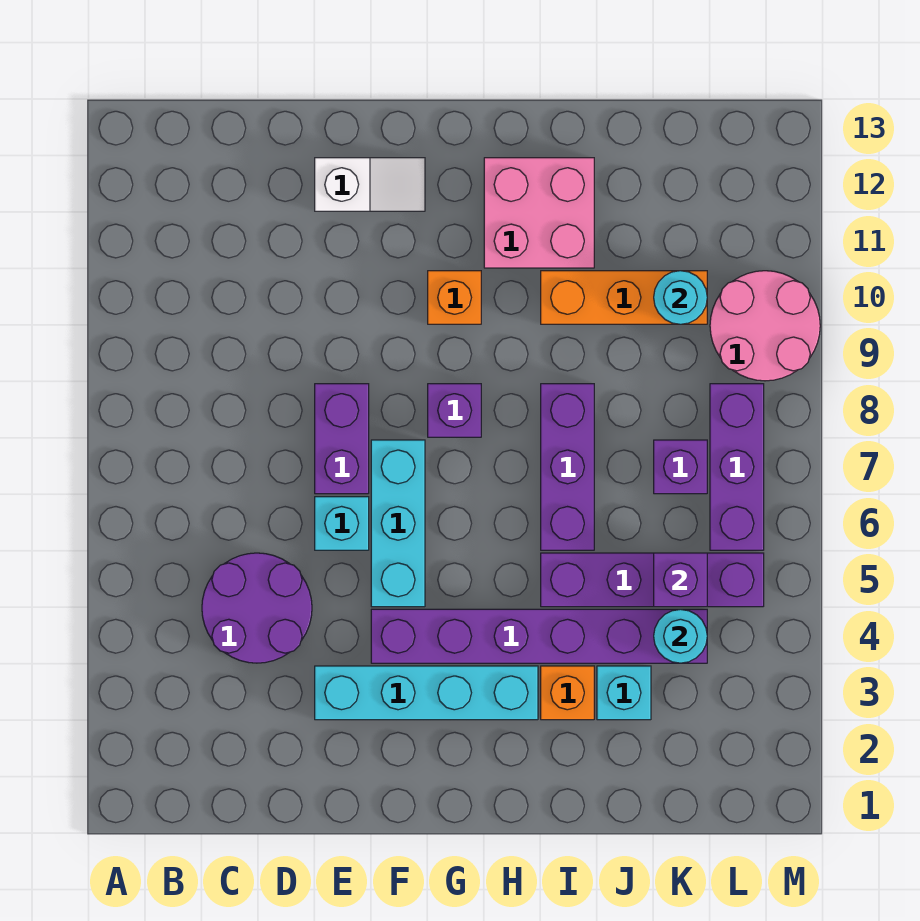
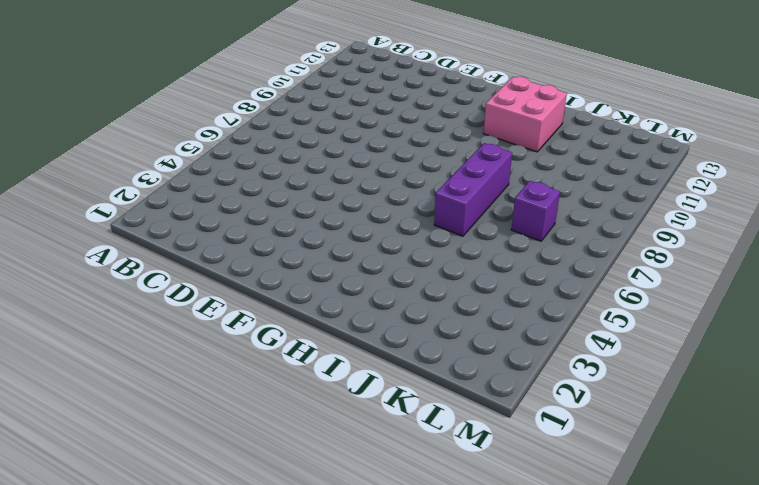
none -> purple 2x2 round brick [202,553,312,663]
none -> cyan 1x4 brick [315,666,538,720]
none -> cyan 1x1 brick [315,497,369,550]

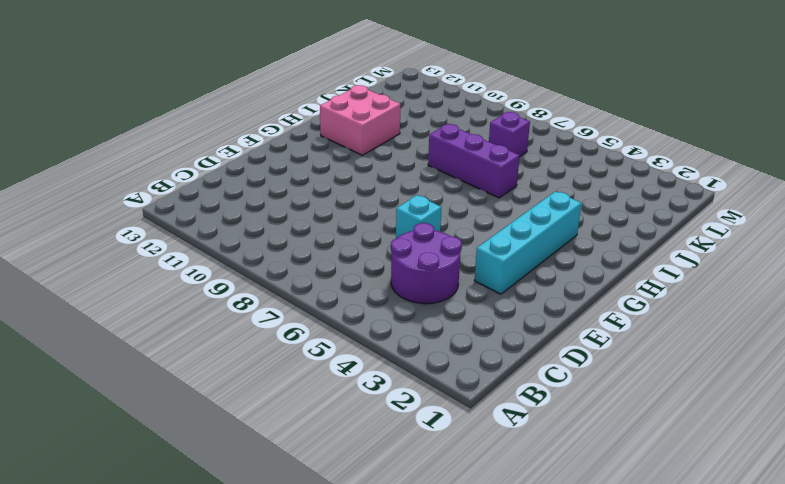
none -> purple 1x2 brick [315,384,369,494]
none -> white 1x2 slope [315,158,425,211]
none -> purple 1x6 brick [371,609,707,663]

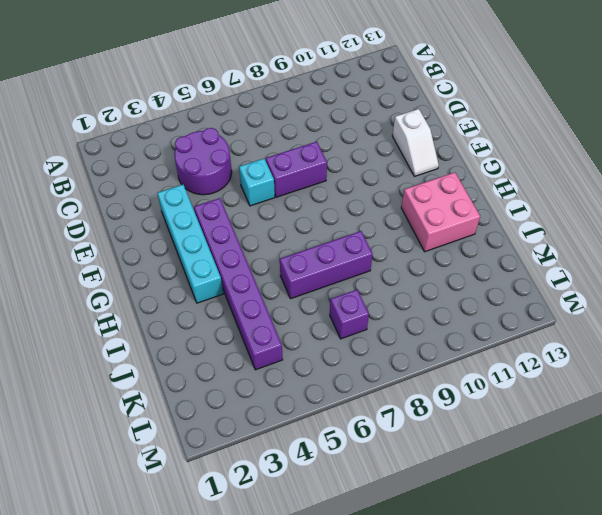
none -> cyan 1x3 brick [371,440,425,607]
none -> purple 1x1 brick [428,384,481,437]
none -> orange 1x1 brick [428,271,481,324]

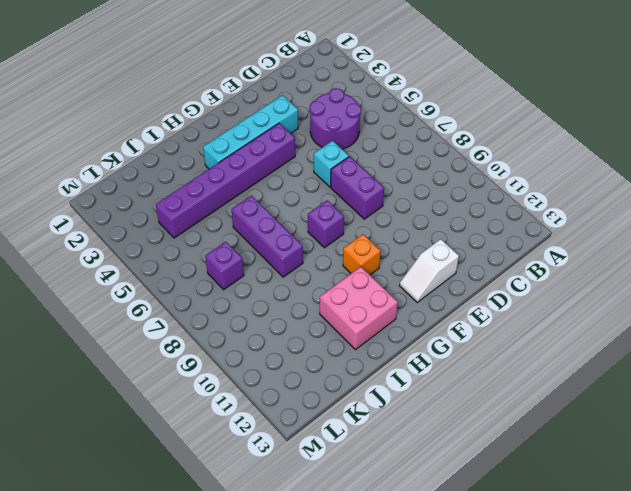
none -> cyan 1x3 brick [371,440,425,607]
none -> orange 1x1 brick [541,666,594,720]
none -> purple 1x4 brick [541,553,764,607]

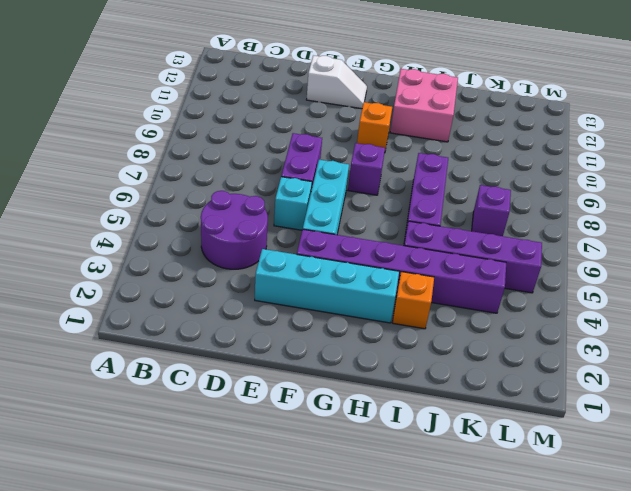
none -> orange 1x3 brick [541,271,707,324]
none -> cyan 1x1 brick [597,666,651,720]
none -> purple 1x3 brick [710,384,764,550]

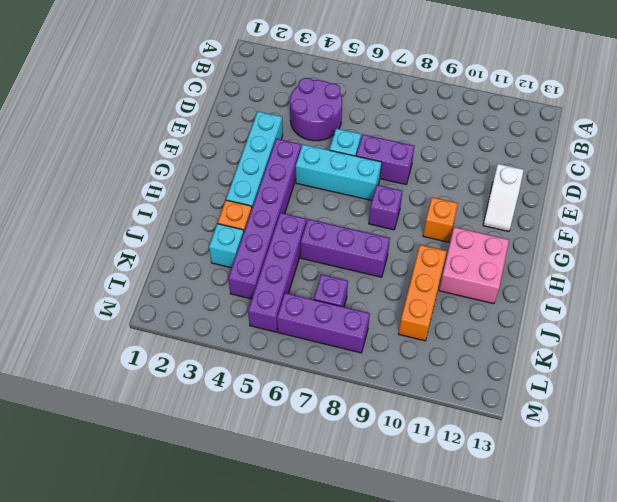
none -> pink 2x2 round brick [710,271,820,381]
none -> cyan 1x1 round brick [654,609,707,663]
none -> purple 1x1 brick [654,553,707,607]

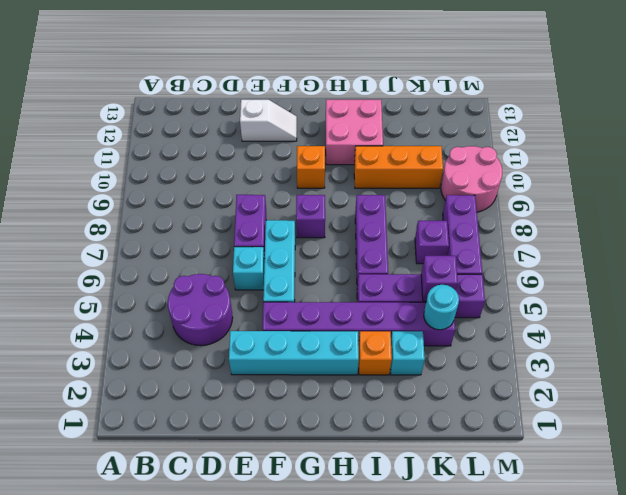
none -> cyan 1x1 round brick [654,271,707,324]

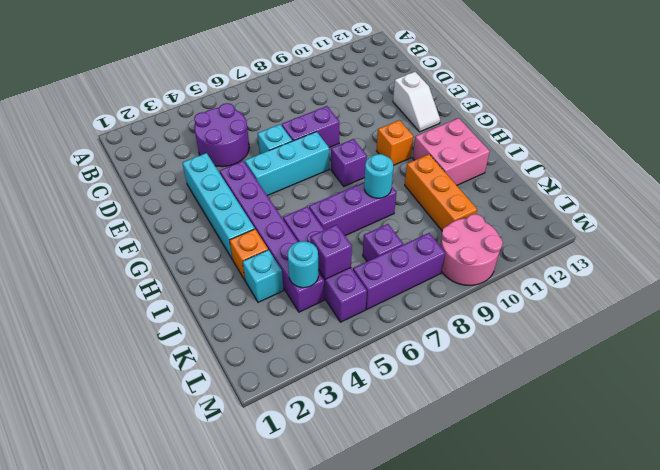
cyan 1x1 round brick [364,154,393,198] -> cyan 1x1 round brick moved to [654,271,707,324]

